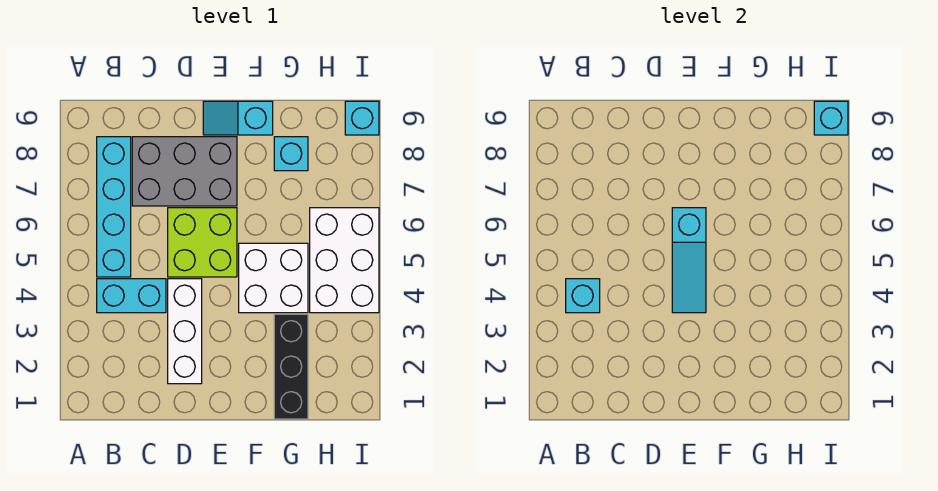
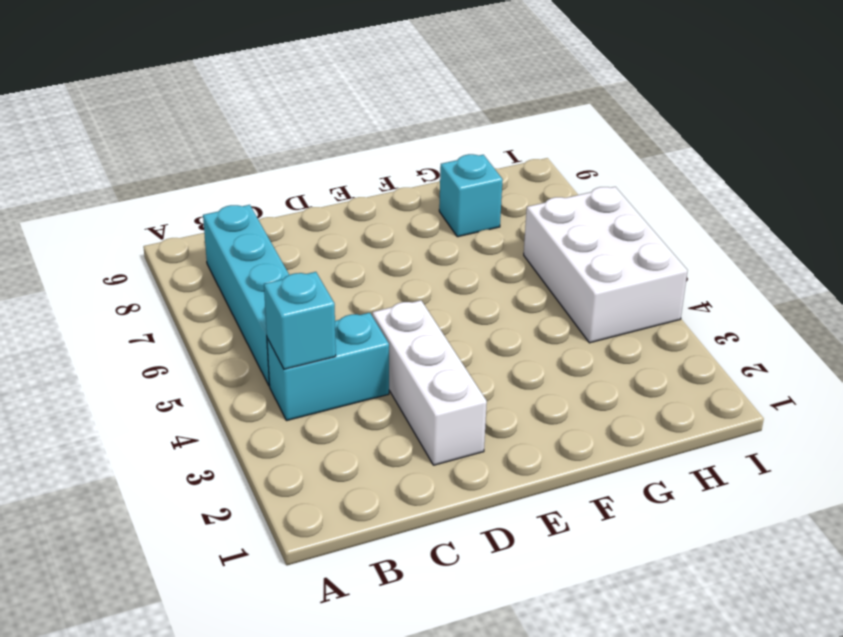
none -> grey 2x3 brick [132,137,237,206]
none -> lime 2x2 brick [168,208,237,277]
none -> cyan 1x2 slope [203,101,273,135]

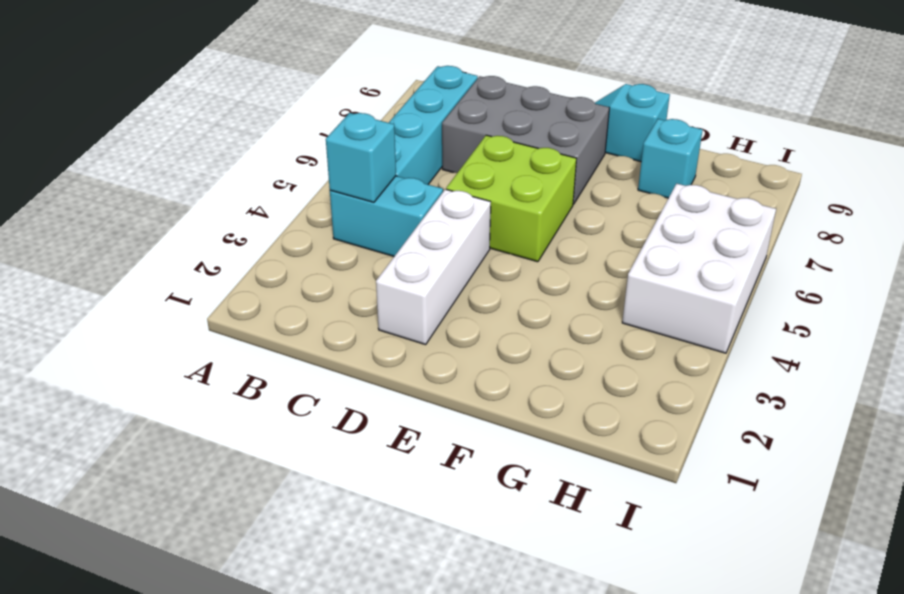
none -> white 2x2 brick [239,243,308,313]
none -> black 1x3 brick [274,314,308,419]
none -> cyan 1x1 brick [345,101,379,135]

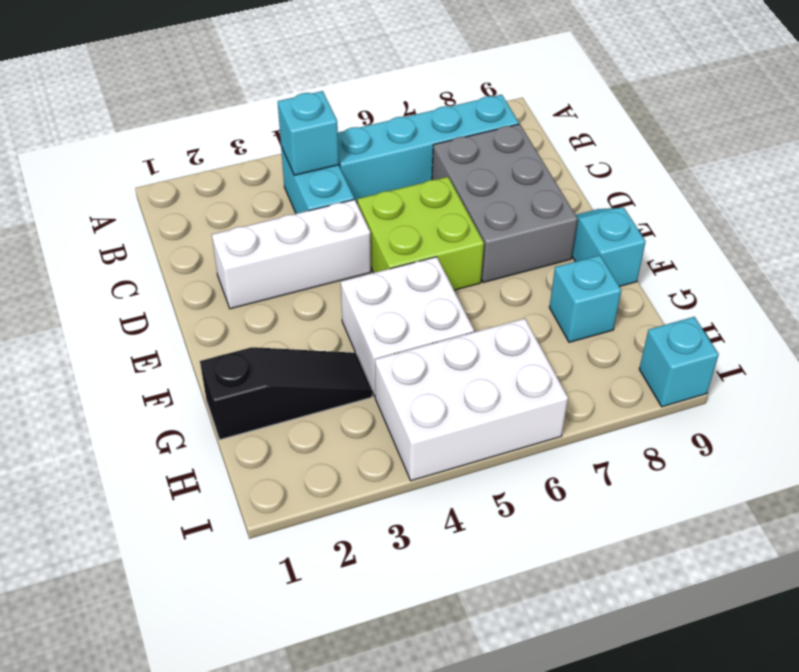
black 1x3 slope [200,347,372,440] -> black 1x3 brick [274,314,308,419]
none -> cyan 1x3 slope [672,208,706,313]
none -> cyan 1x1 brick [814,101,848,135]

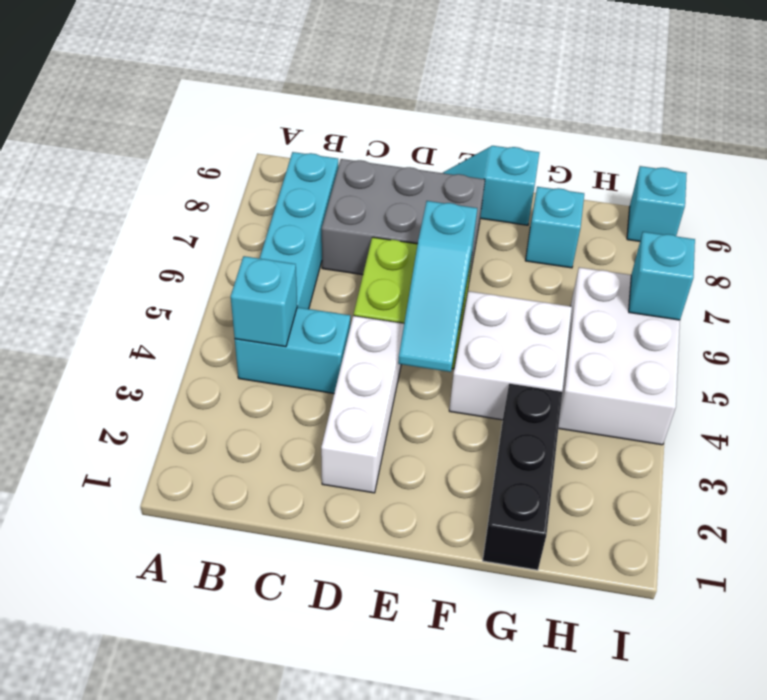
cyan 1x1 brick [629,232,695,320] -> cyan 1x1 brick moved to [814,101,848,135]

